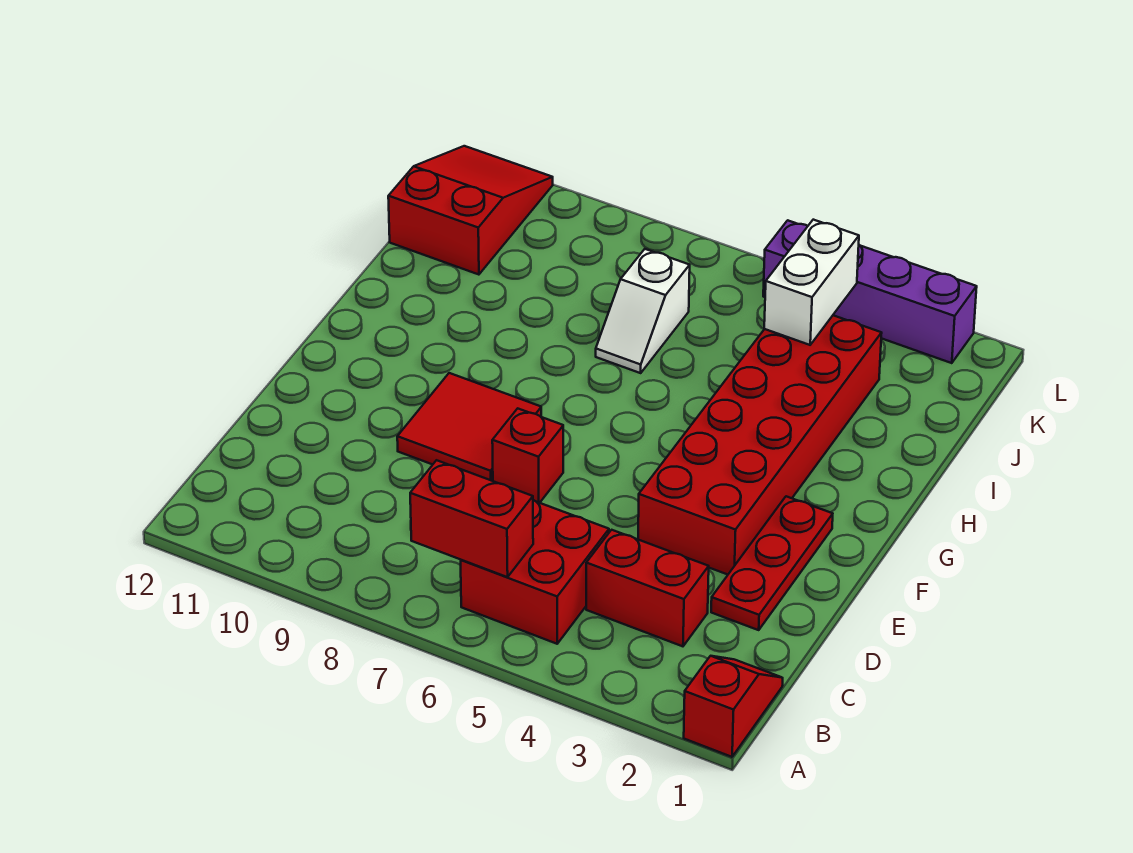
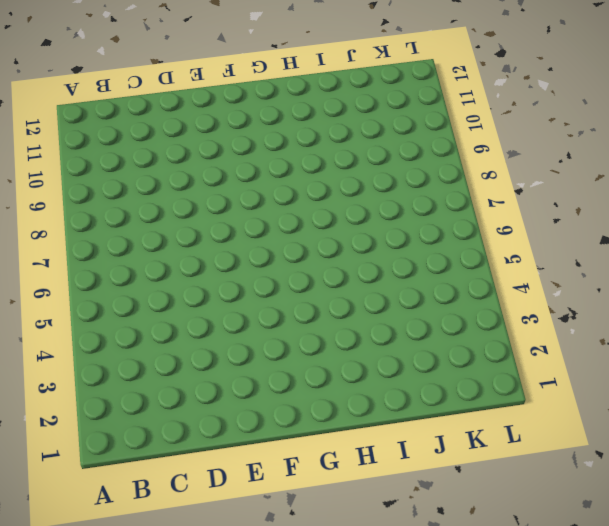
none -> red 1x2 slope [684,656,783,757]
none -> red 2x2 brick [461,500,609,644]
none -> red 1x2 brick [586,530,709,646]

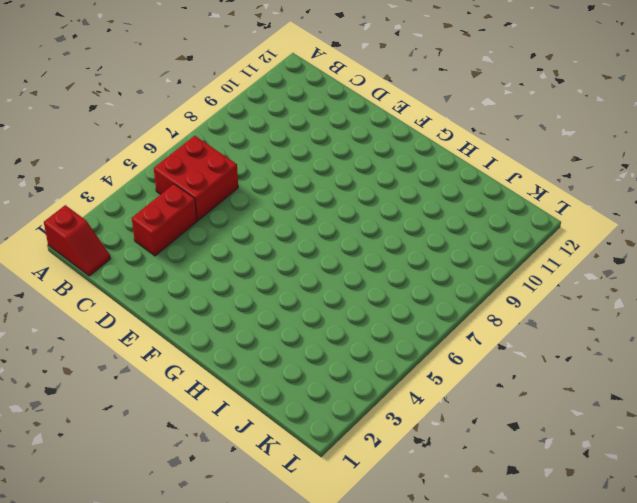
none -> red 1x3 plate [711,496,833,630]
none -> red 2x6 brick [638,315,882,575]
none -> red 1x1 brick [492,408,563,503]

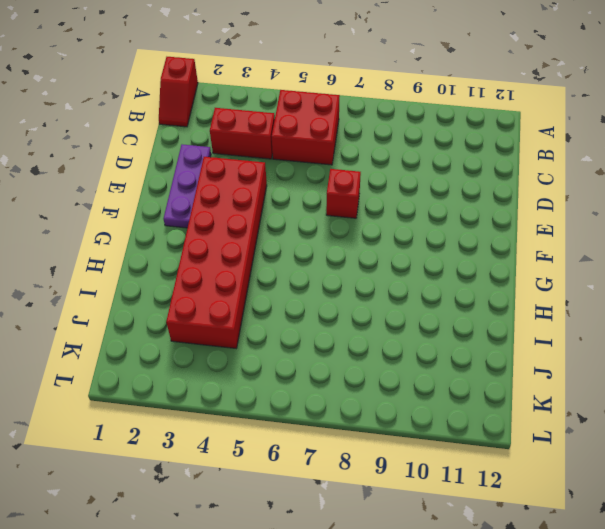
purple 1x3 plate [164,144,211,228] -> red 1x3 plate [711,496,833,630]
none -> red 2x2 tile [397,373,541,481]
none -> white 1x2 slope [596,249,690,373]
none -> red 2x3 slope [388,146,553,275]

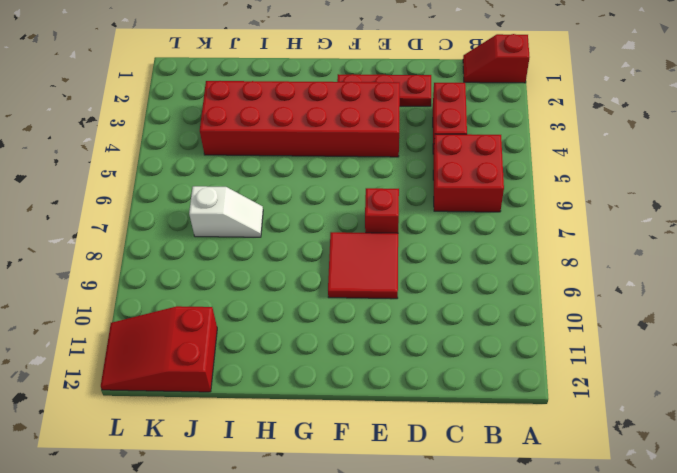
none -> purple 1x4 brick [763,220,977,363]
none -> red 1x2 brick [410,460,533,577]
none -> white 1x2 brick [764,220,859,345]

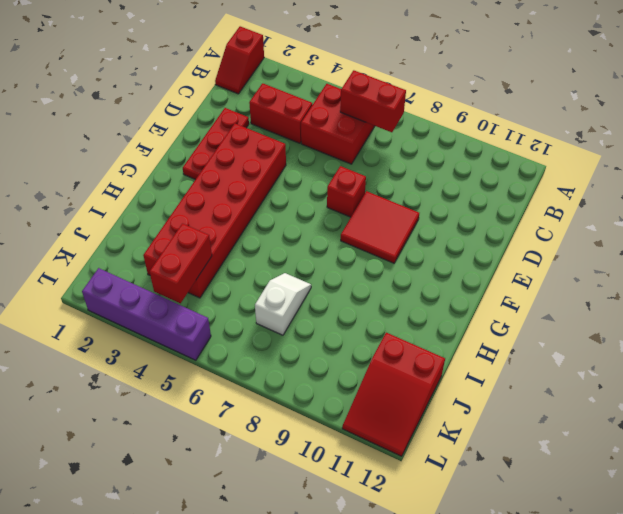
red 1x2 brick [150,224,212,303] -> white 1x2 brick [764,220,859,345]

